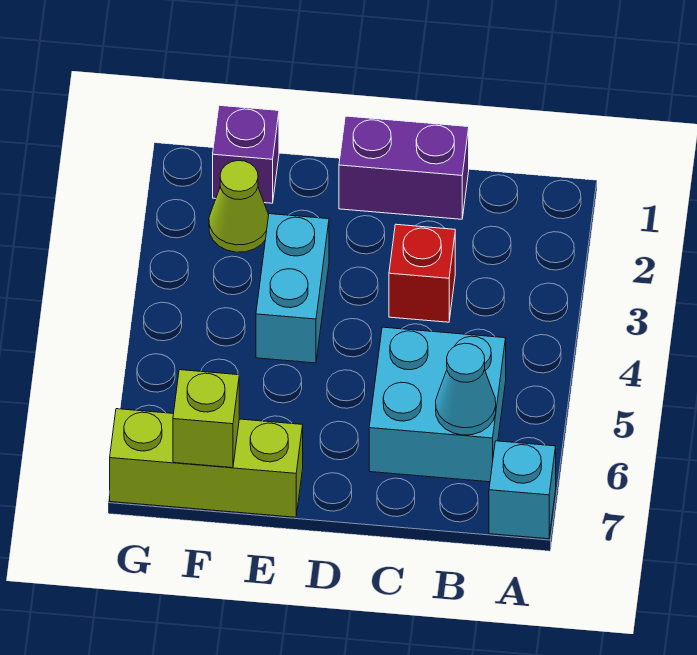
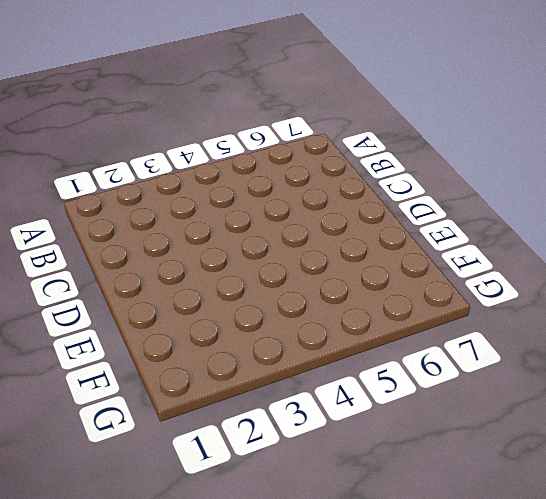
none -> cyan 1x1 brick [489,441,556,539]
none -> cyan 2x2 brick [369,327,506,482]

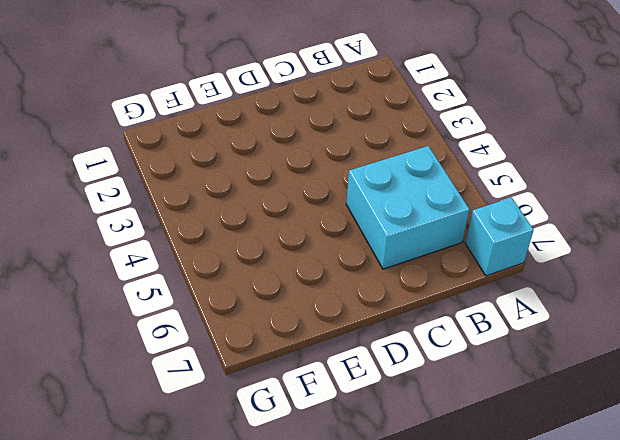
none -> purple 1x2 brick [339,116,469,219]
none -> red 1x1 brick [389,224,455,322]

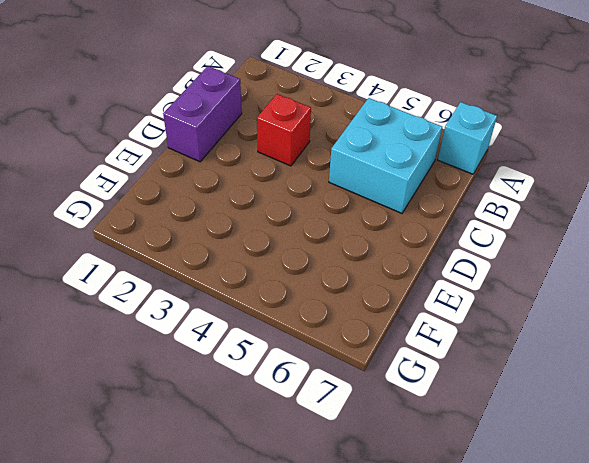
none -> cyan 1x2 brick [256,214,329,363]
none -> lime 1x3 brick [110,409,303,517]

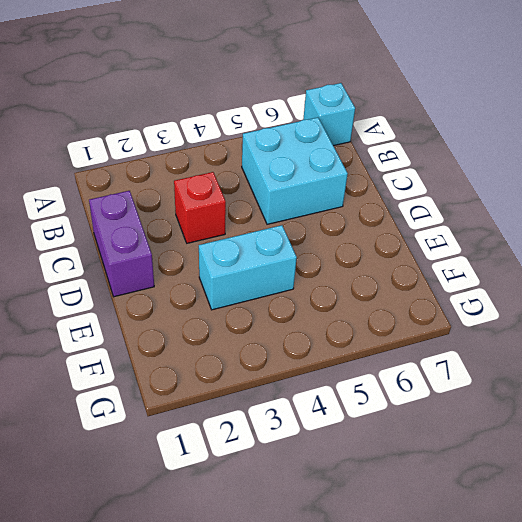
none -> lime 1x3 brick [110,409,303,517]
none -> purple 1x1 brick [213,105,279,203]

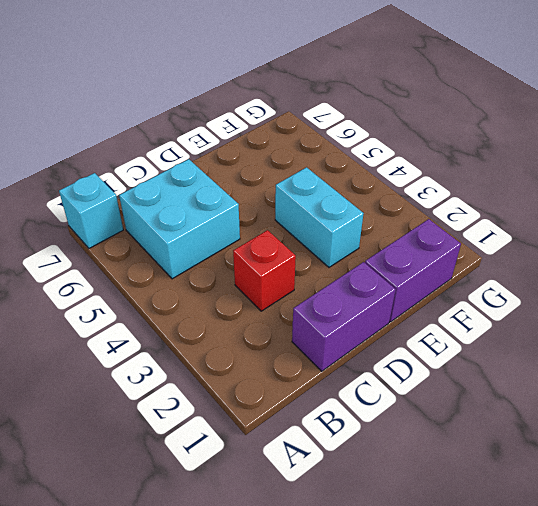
purple 1x2 brick [365,219,461,322] -> purple 1x1 brick [213,105,279,203]
none -> lime 1x3 brick [110,409,303,517]
none -> lime 1x1 cone [209,161,269,252]

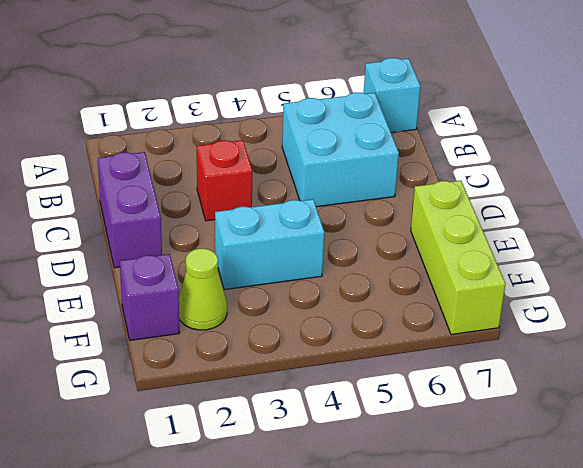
none -> cyan 1x1 cone [436,343,496,435]
none -> lime 1x1 brick [173,370,239,468]

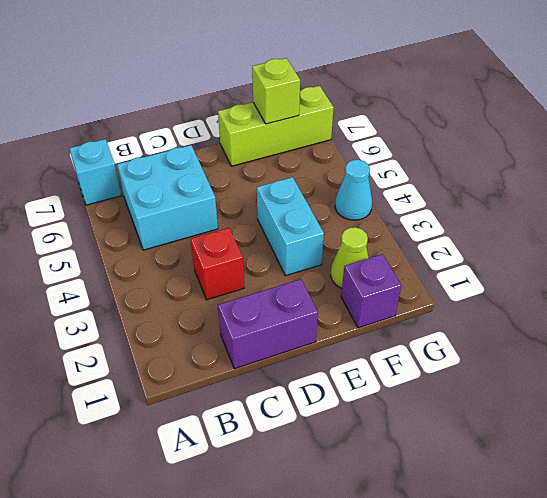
cyan 1x1 cone [335,160,372,220] -> cyan 1x1 cone moved to [436,343,496,435]

